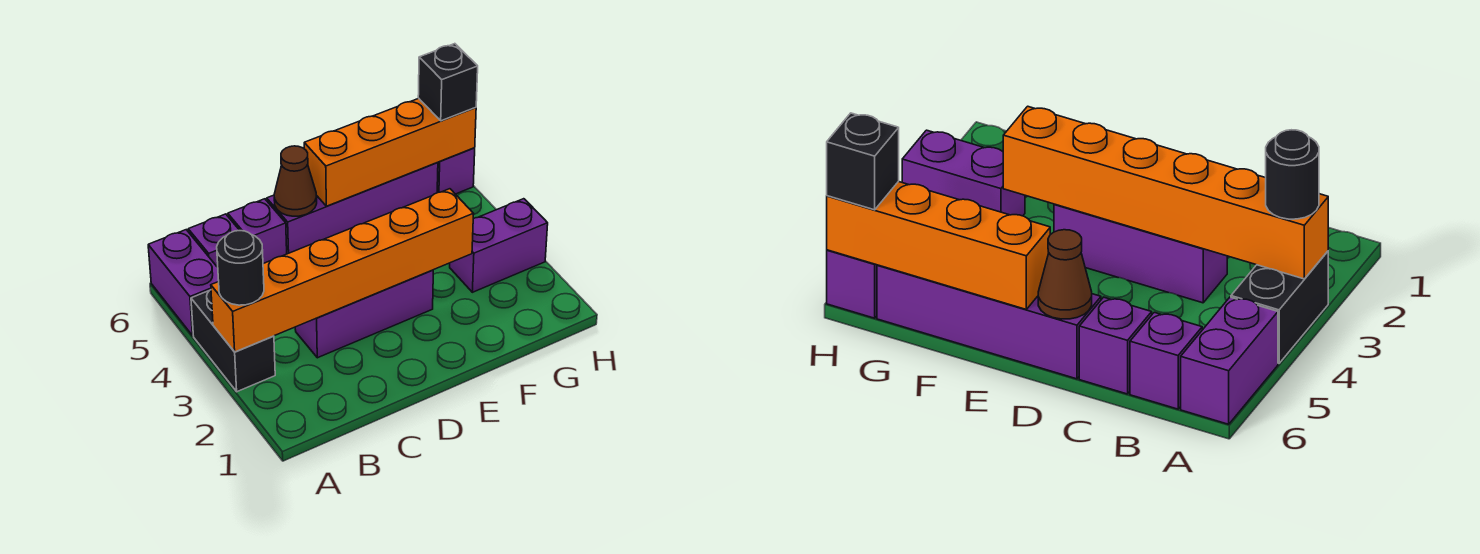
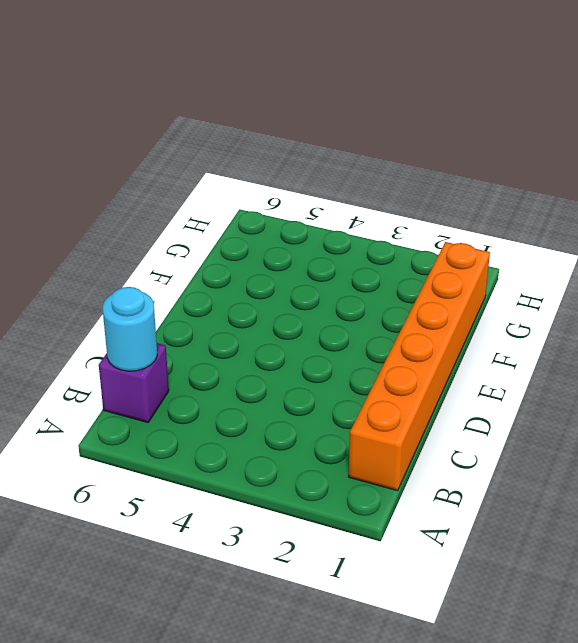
orange 1x6 brick [349,242,490,491] -> orange 1x6 brick moved to [211,189,474,352]
cyan 1x1 round brick [103,287,157,371] -> none
none -> black 1x2 brick [191,290,275,392]
none -> purple 1x2 brick [148,230,219,336]
none -> purple 1x3 brick [295,270,433,358]

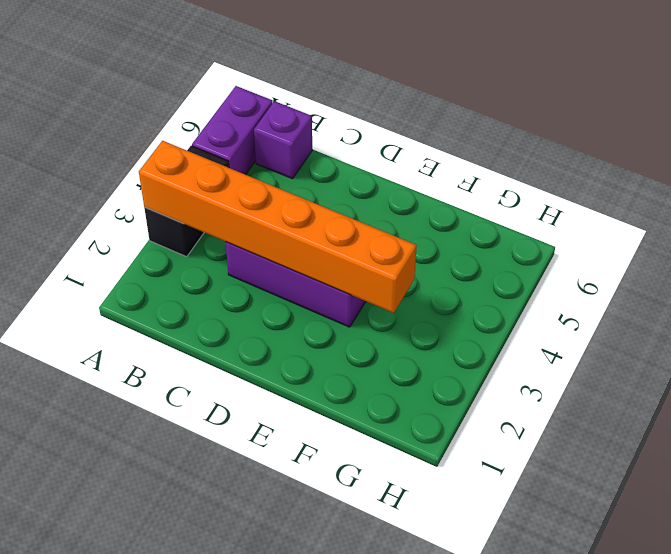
none -> purple 1x1 brick [228,199,287,264]
none -> purple 1x4 brick [267,163,438,254]
none -> purple 1x2 brick [450,199,548,292]

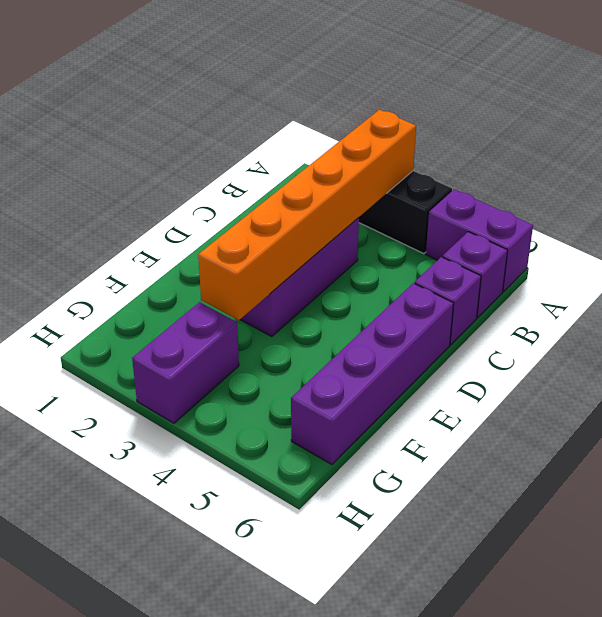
none -> purple 1x1 brick [437,148,475,194]
none -> brown 1x1 cone [274,146,317,216]
none -> orange 1x4 brick [304,98,476,206]

